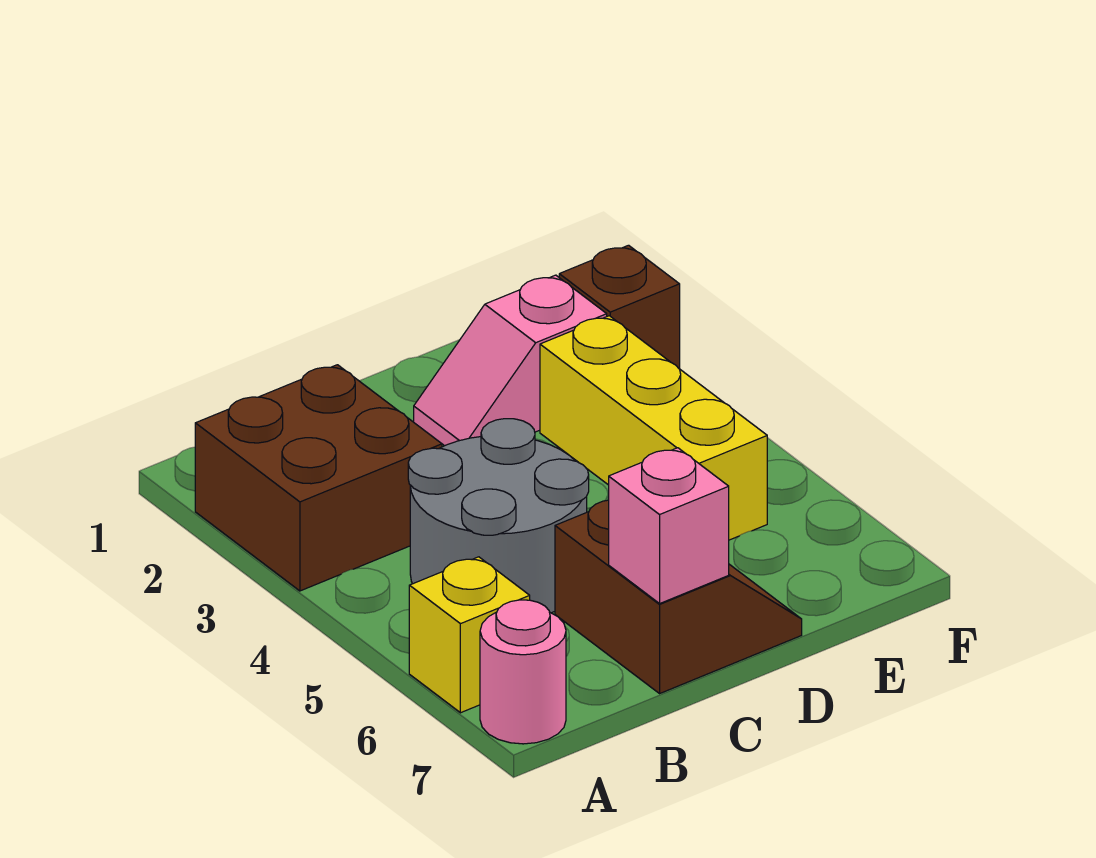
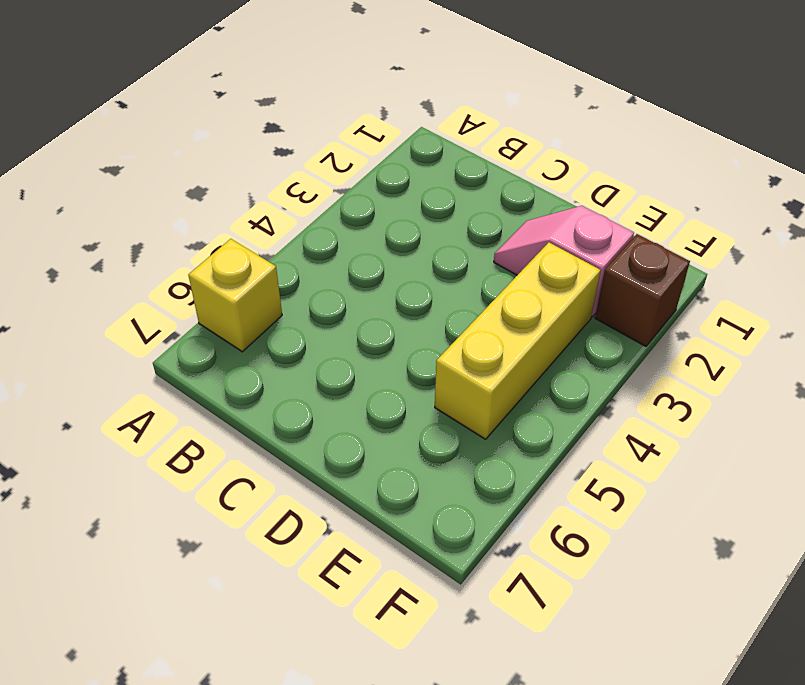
none -> brown 2x2 brick [195,365,442,591]
none -> pink 1x1 round brick [480,600,566,744]

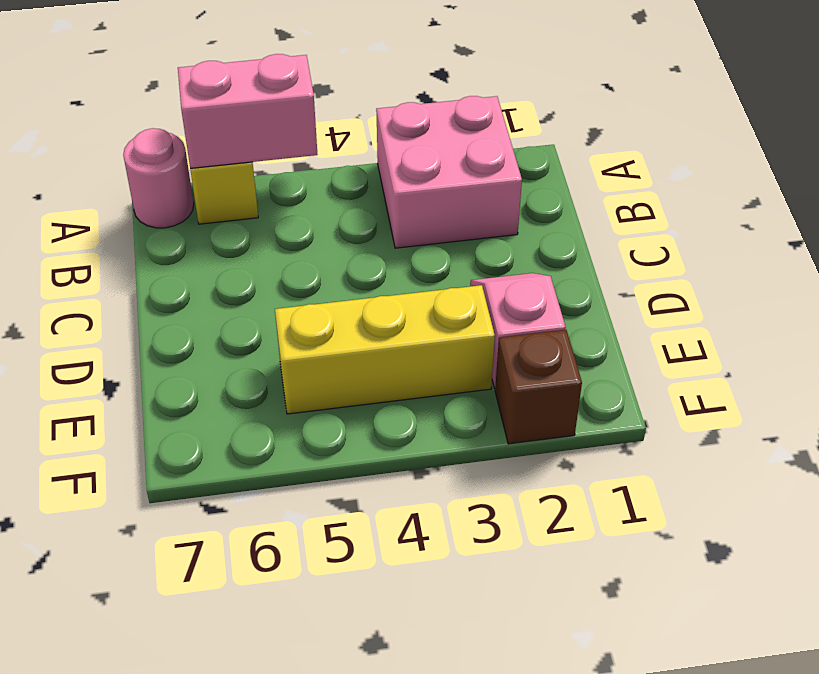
pink 2x2 brick [376,96,522,248] -> brown 2x2 brick [195,365,442,591]
pink 1x2 brick [178,54,317,168] -> none
none -> grey 2x2 round brick [408,419,589,613]
none -> brown 2x2 slope [555,500,802,693]

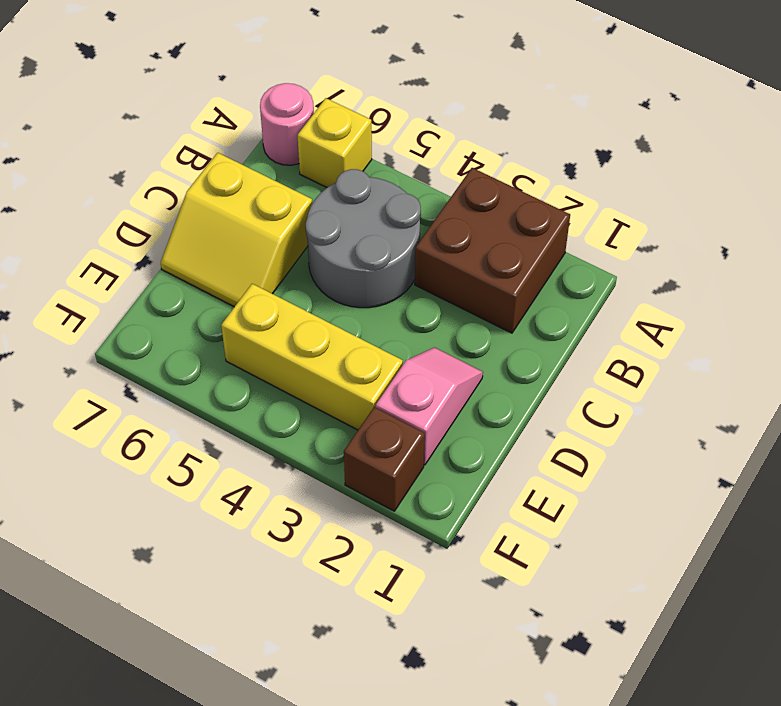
yellow 2x2 slope [161,153,312,307] -> brown 2x2 slope [555,500,802,693]
none -> pink 1x1 brick [609,448,729,604]

